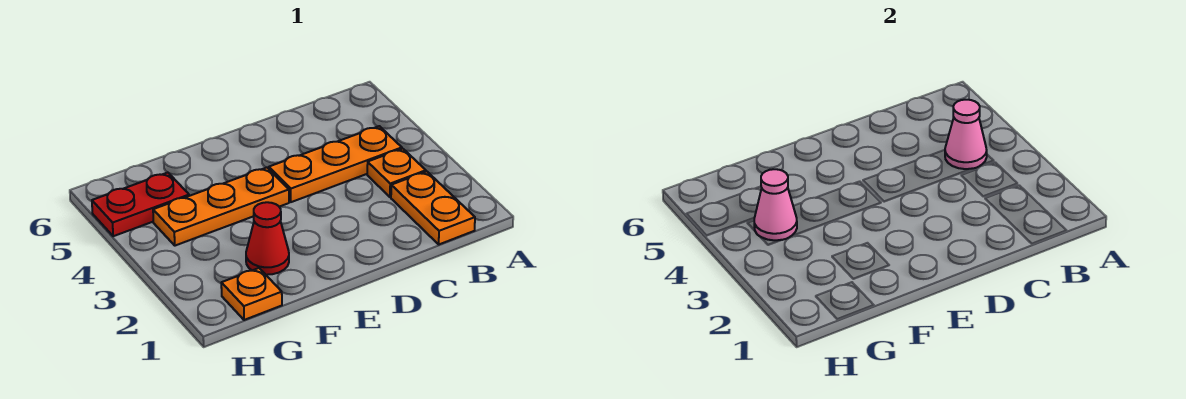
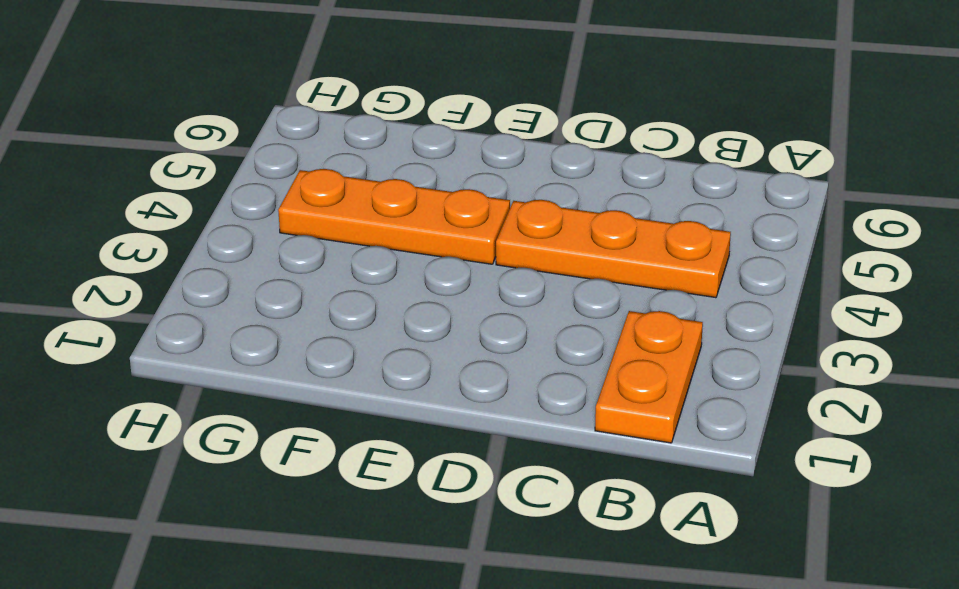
none -> orange 1x1 plate [367,149,426,197]
none -> red 1x1 cone [246,202,289,275]

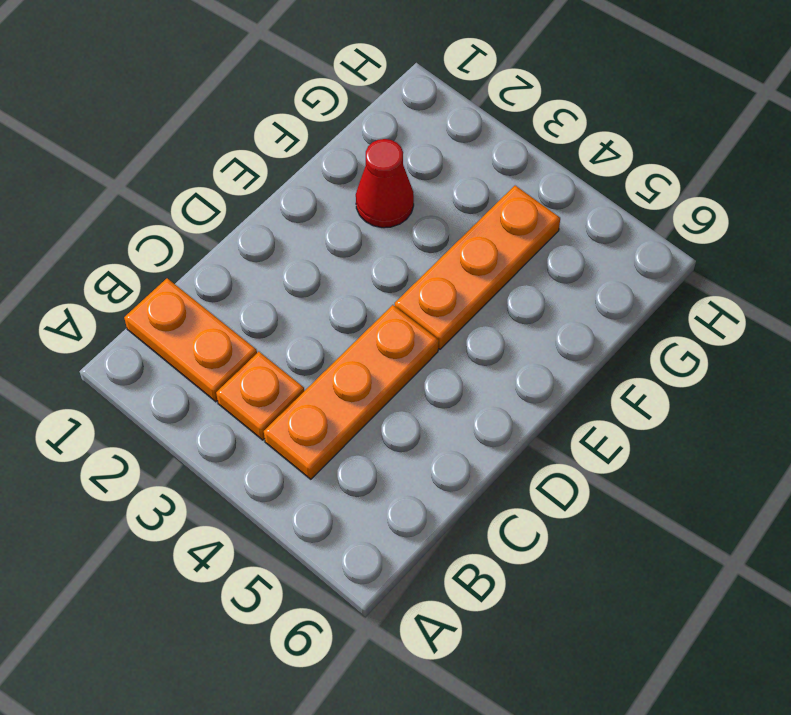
none -> orange 1x1 plate [221,268,282,320]
none -> red 1x2 plate [92,172,189,236]

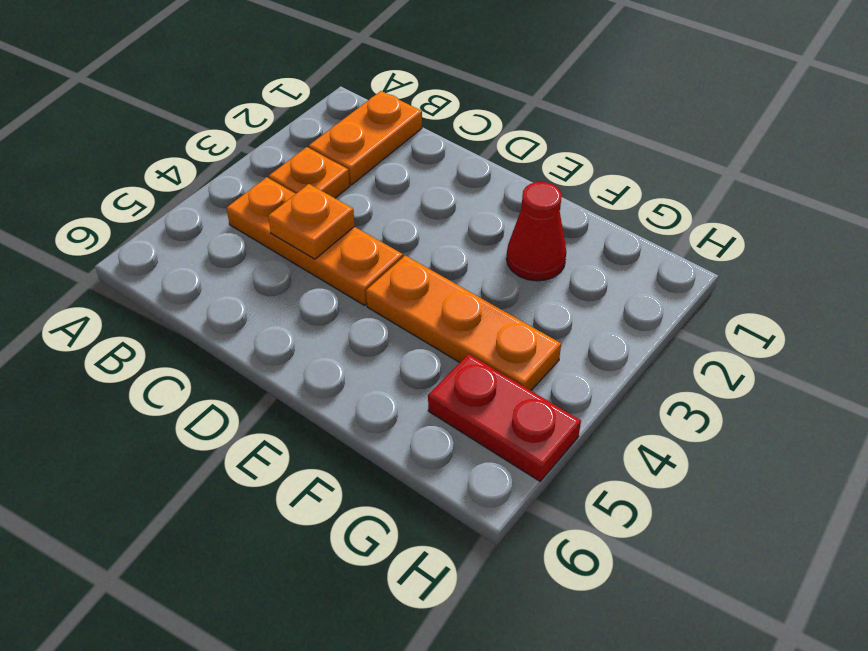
orange 1x1 plate [268,184,355,259] -> orange 1x1 plate moved to [221,268,282,320]
none -> pink 1x1 cone [945,100,987,169]
none -> pink 1x1 cone [754,169,797,240]

